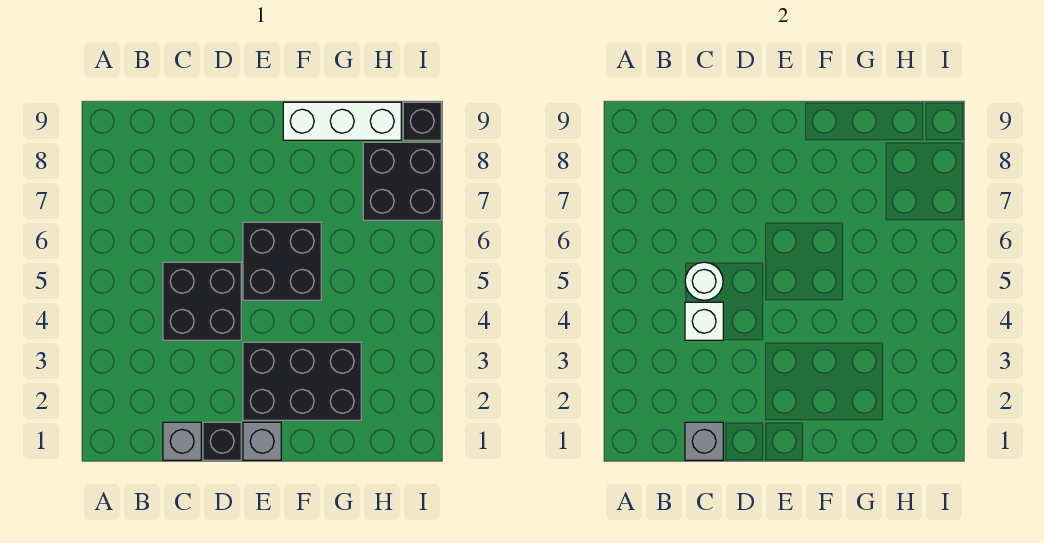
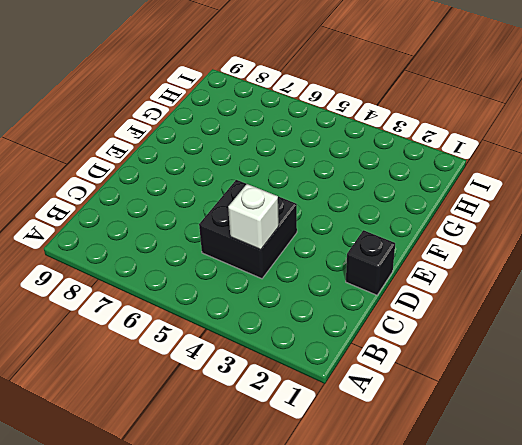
none -> grey 1x1 brick [163,422,201,460]
none -> grey 1x1 brick [243,422,281,460]
none -> black 2x3 brick [243,342,361,420]

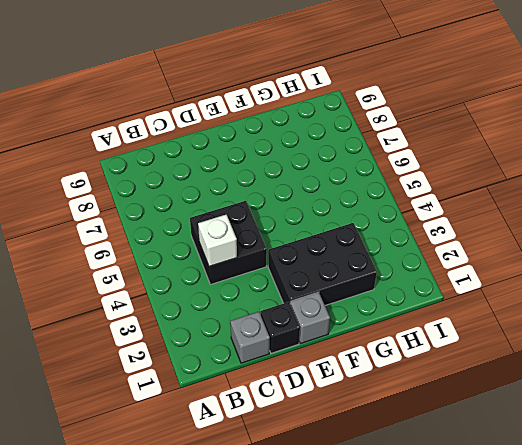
none -> black 2x2 brick [243,222,321,300]
none -> white 1x3 brick [283,102,401,140]
none -> black 2x2 brick [363,142,441,220]

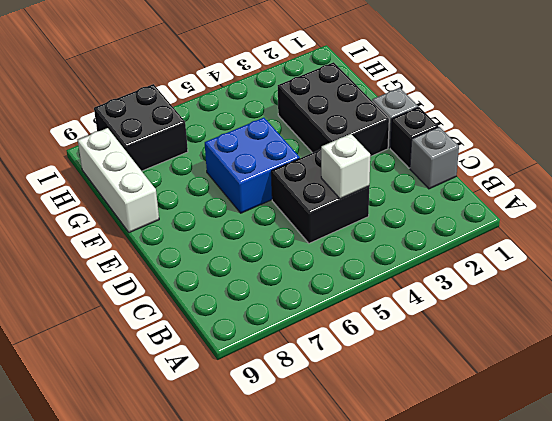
blue 2x2 brick [205,118,300,213] -> black 2x2 brick [243,222,321,300]
none -> black 1x1 brick [403,102,441,140]
none -> grey 1x1 brick [685,422,723,460]
none -> white 1x1 round brick [685,262,723,300]

